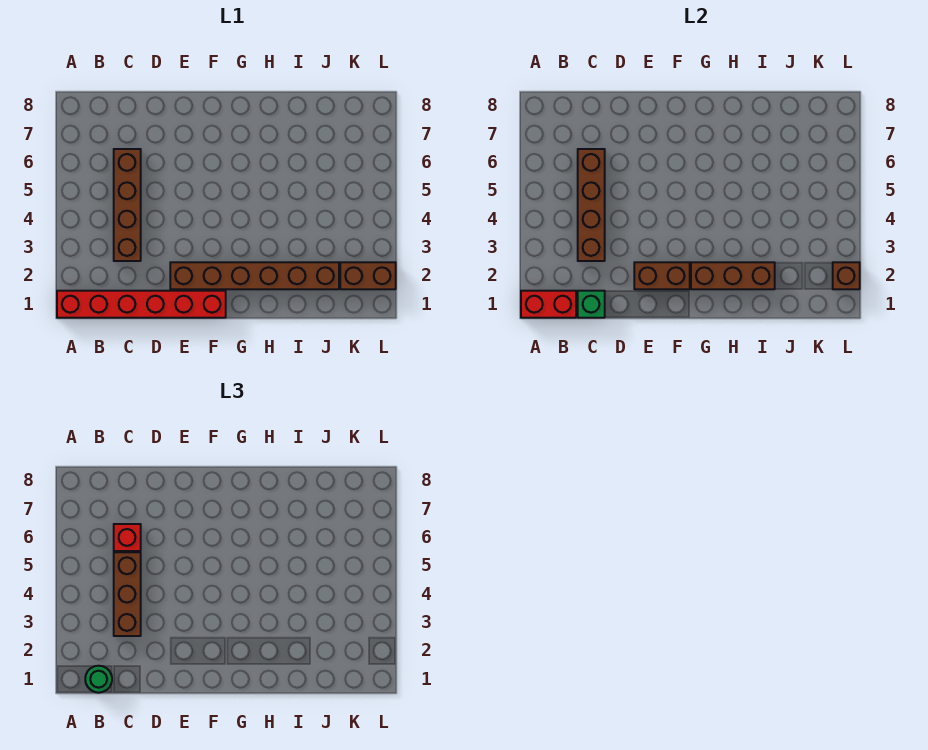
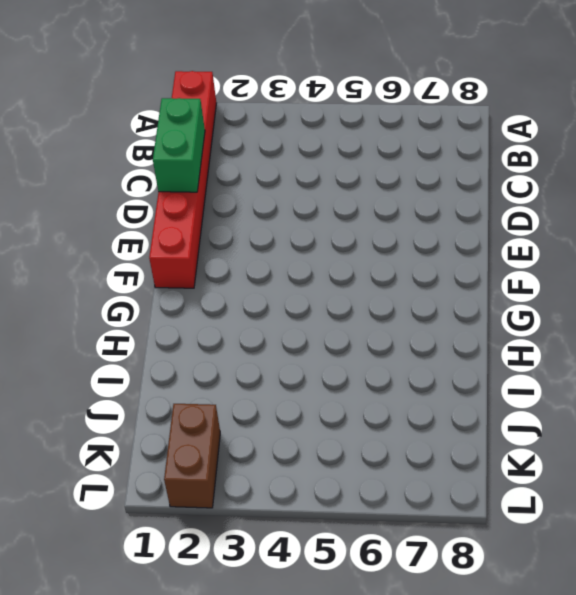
green 1x2 brick [153,98,205,192] -> green 1x1 brick [578,291,605,318]
none -> brown 1x4 brick [114,149,141,261]
none -> brown 1x6 brick [170,262,339,289]
none -> red 1x2 brick [521,291,576,318]

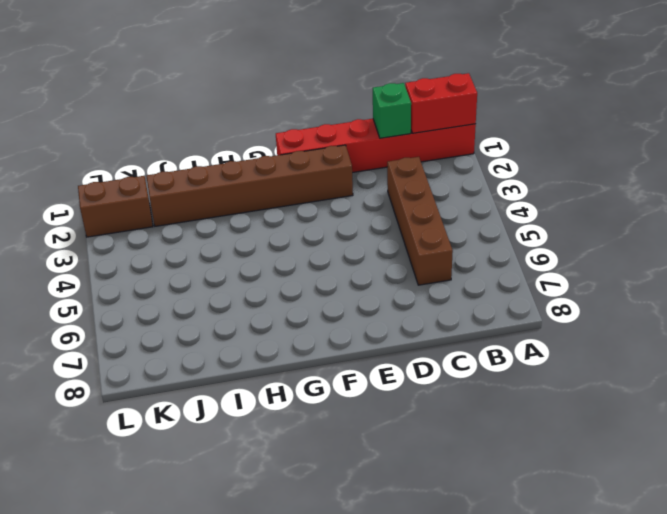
none -> brown 1x4 brick [578,149,605,261]
none -> brown 1x2 brick [634,262,690,289]
none -> brown 1x3 brick [691,262,775,289]

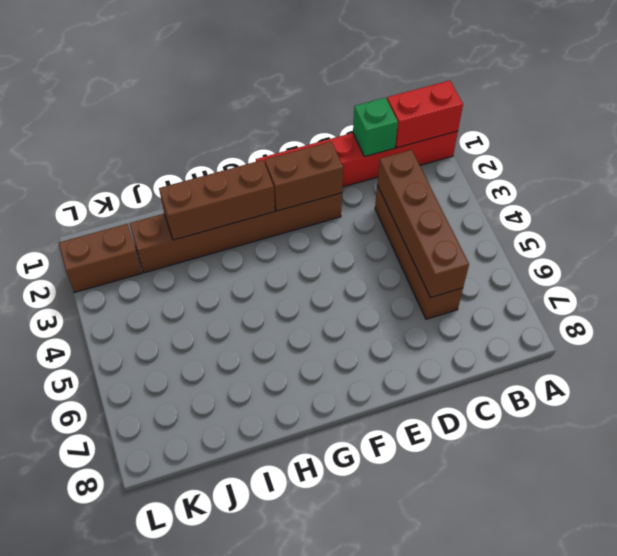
none -> brown 1x1 brick [833,262,860,289]
none -> green 1x1 round brick [85,666,112,693]
none -> brown 1x3 brick [114,552,141,636]

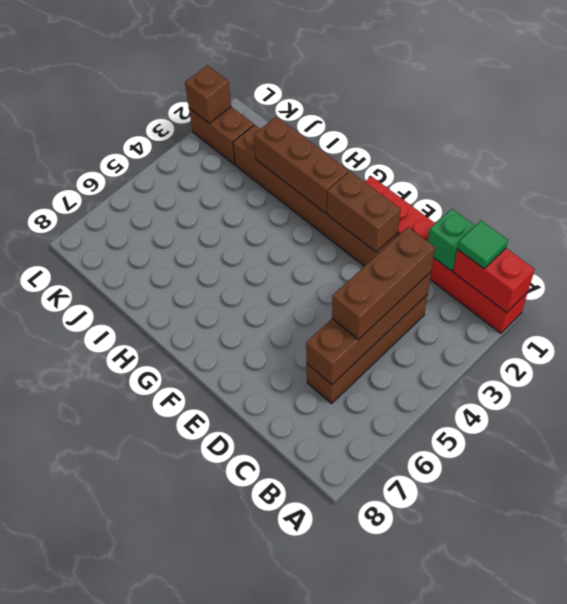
green 1x1 tile [457,221,508,269] -> green 1x1 round brick [85,666,112,693]
none -> red 1x1 brick [114,524,141,551]

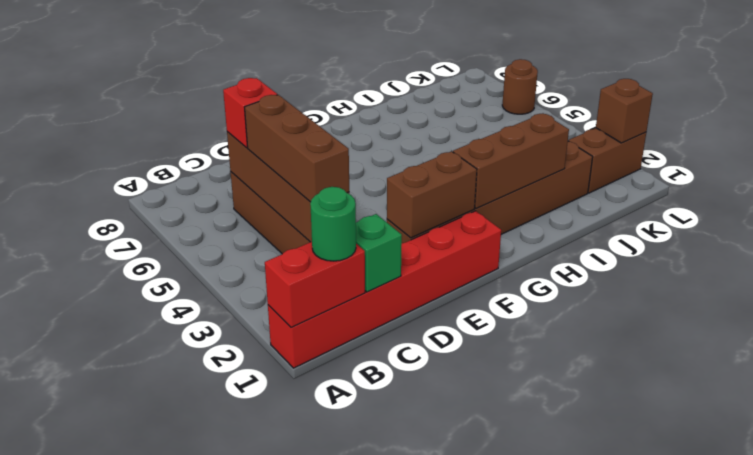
brown 1x1 round brick [502,59,538,114] -> none

